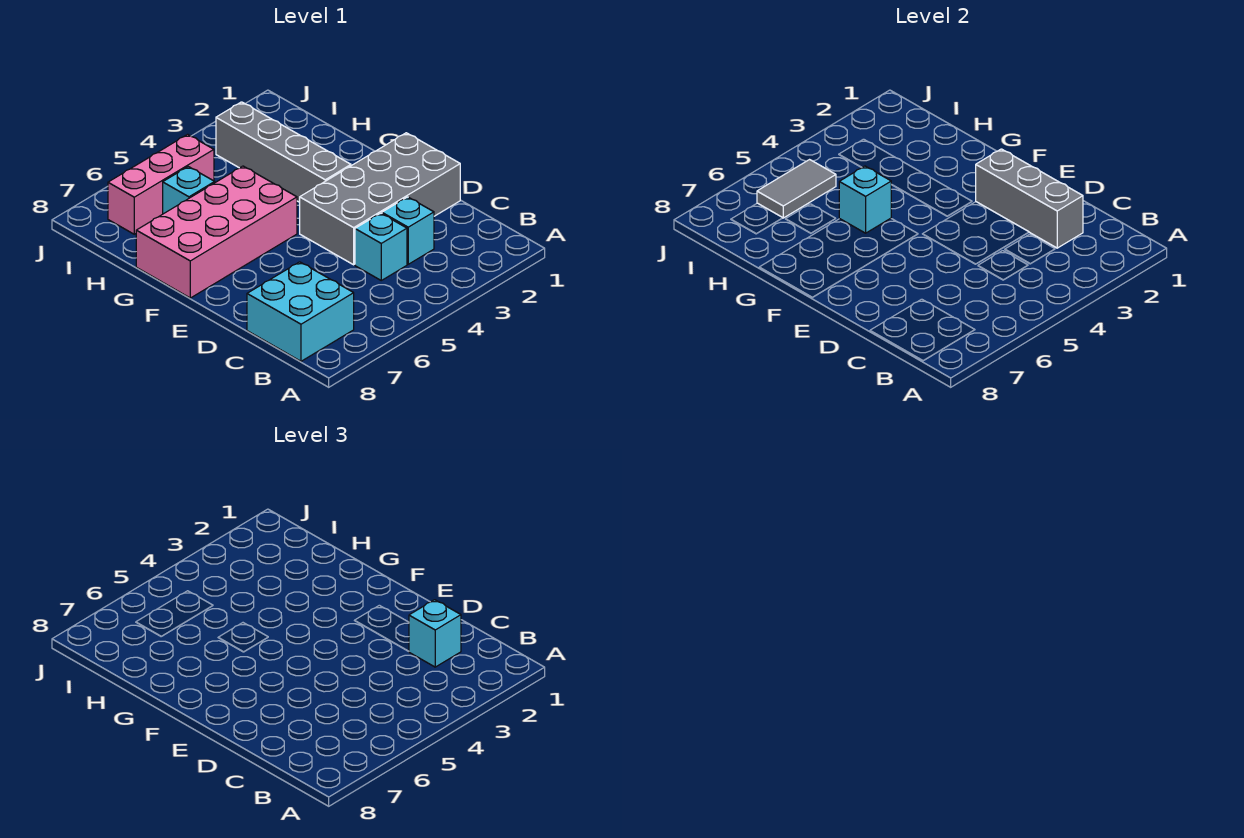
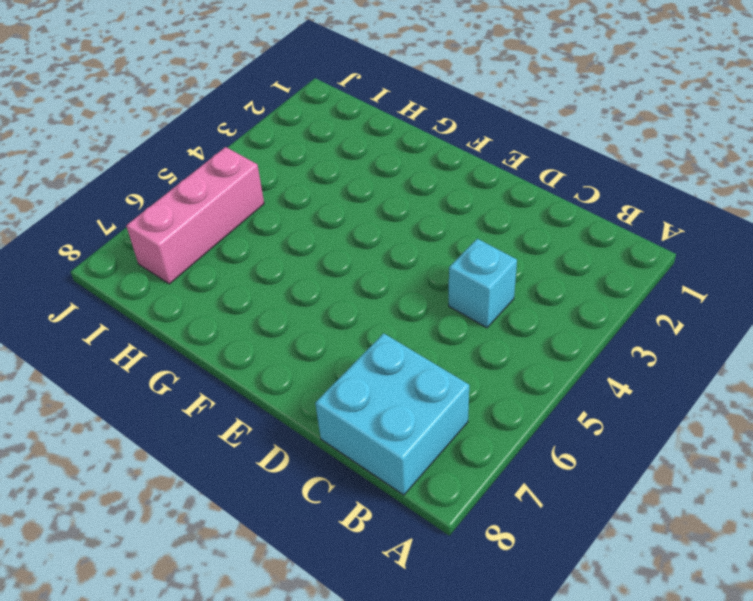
none -> cyan 1x1 brick [382,197,434,264]
none -> grey 2x4 brick [300,133,460,265]
none -> grey 1x4 brick [216,102,351,202]

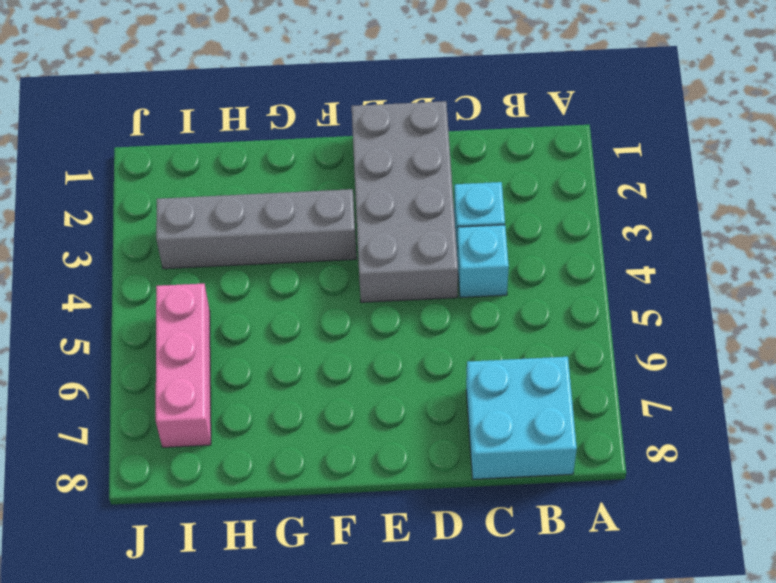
none -> pink 2x4 brick [136,166,297,298]
none -> cyan 1x1 brick [163,167,215,214]
none -> grey 1x3 brick [976,149,1083,248]

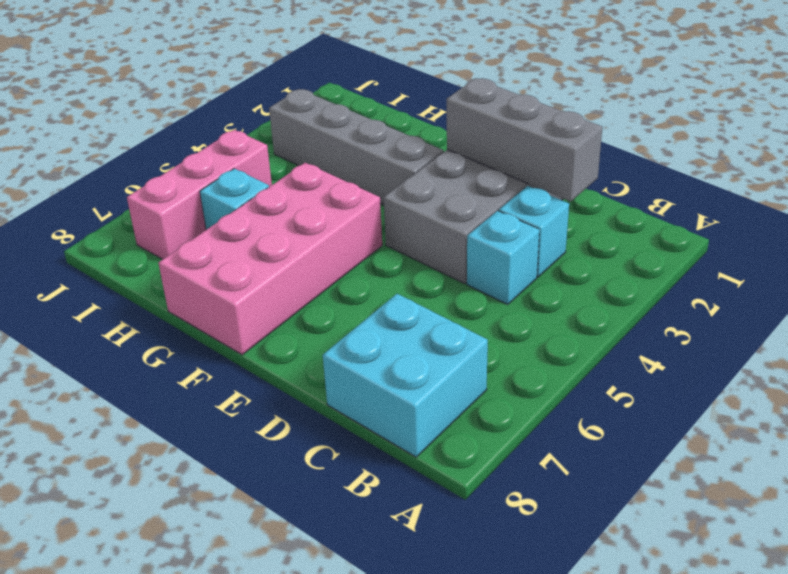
none -> cyan 1x1 brick [839,166,891,233]
none -> grey 1x2 tile [757,160,836,218]
none -> cyan 1x1 brick [409,600,461,667]

